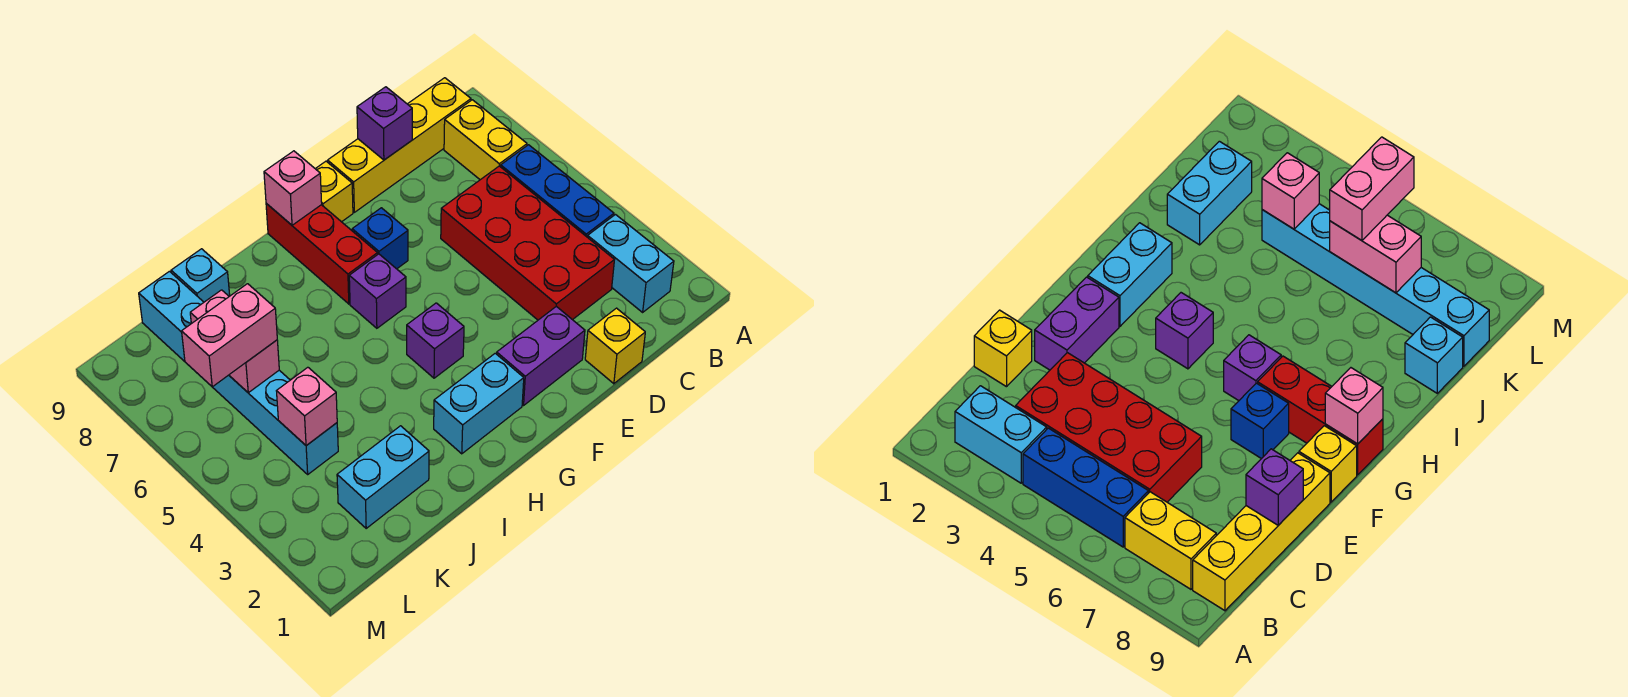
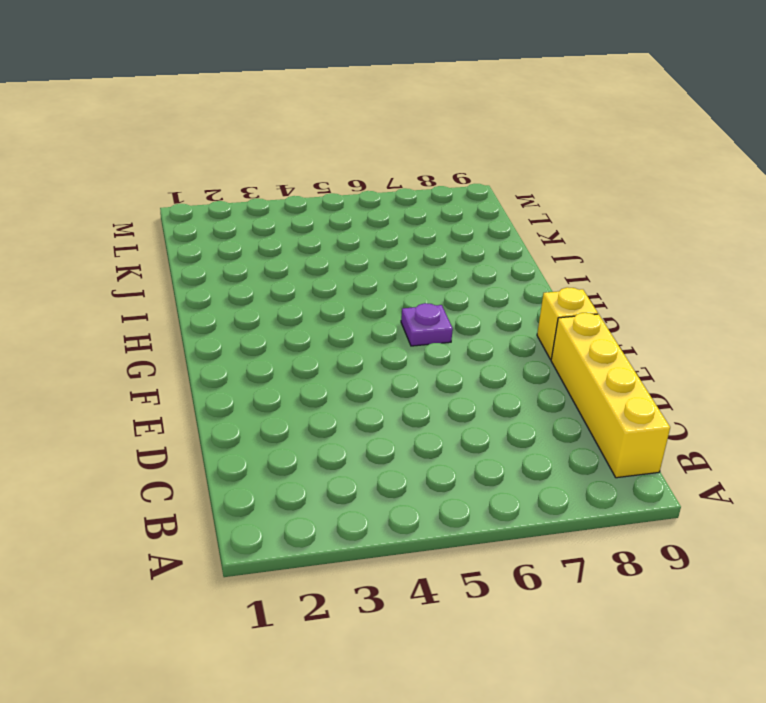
purple 1x1 plate [401,303,453,346] -> purple 1x1 brick [349,254,406,328]
none -> cyan 1x2 brick [588,215,674,312]
none -> blue 1x3 brick [501,145,614,237]
none -> yellow 1x2 brick [444,100,527,180]

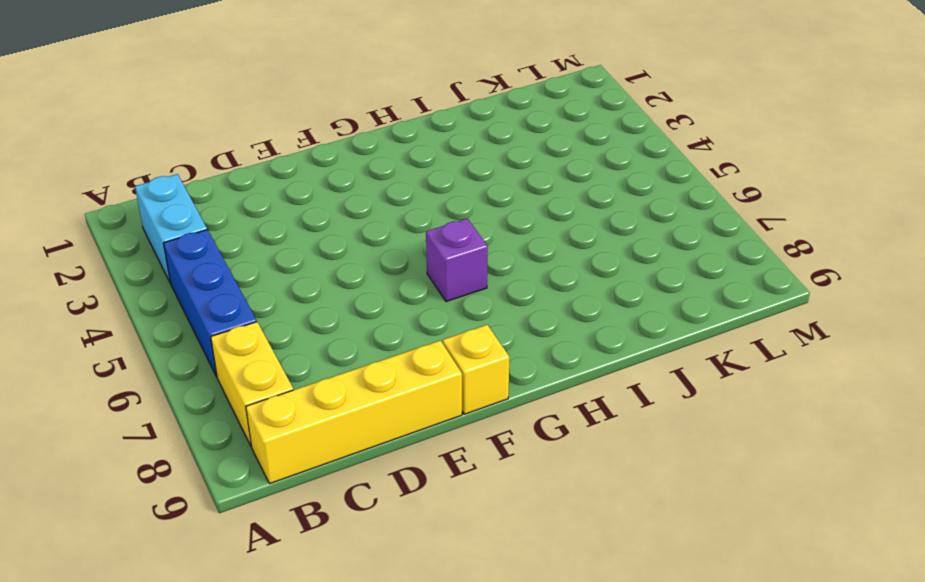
none -> red 2x4 brick [441,166,614,320]
none -> yellow 1x1 brick [585,308,645,384]
none -> purple 1x2 brick [497,306,585,405]

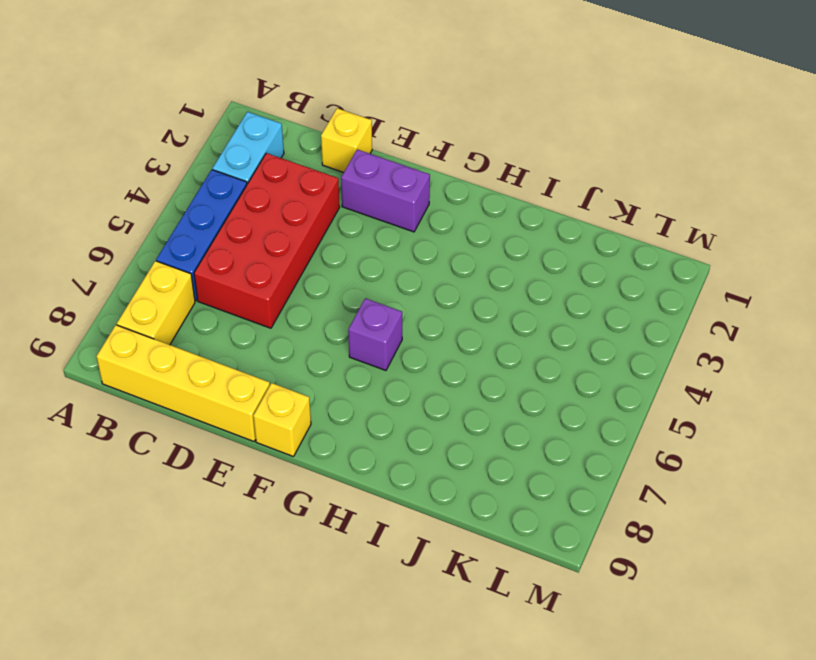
none -> blue 1x1 brick [352,208,408,269]
none -> cyan 1x2 brick [434,353,524,454]
none -> purple 1x1 brick [407,303,464,378]

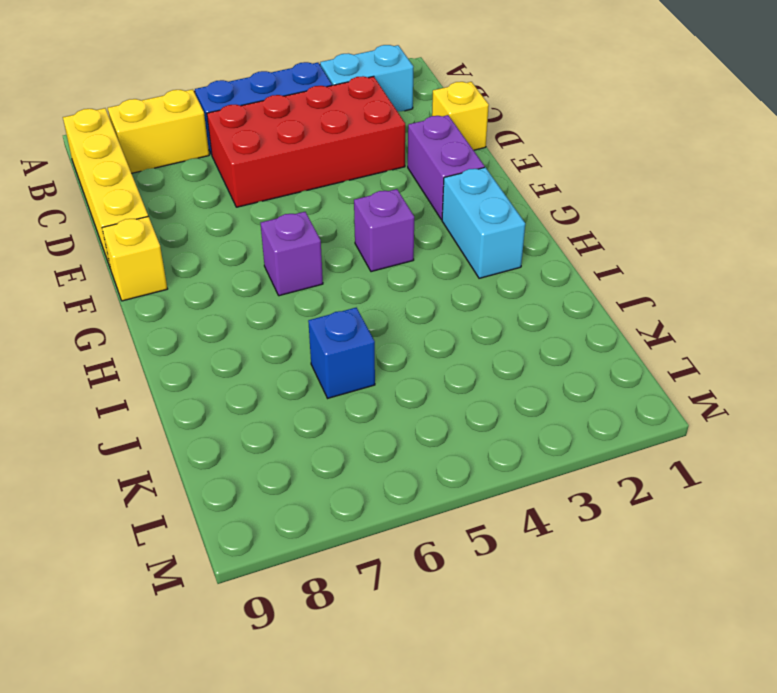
blue 1x1 brick [308,308,375,398] -> blue 1x1 brick moved to [352,208,408,269]
none -> red 1x3 brick [266,204,378,304]
none -> cyan 1x2 brick [337,426,429,528]
none -> cyan 1x1 brick [171,249,230,302]

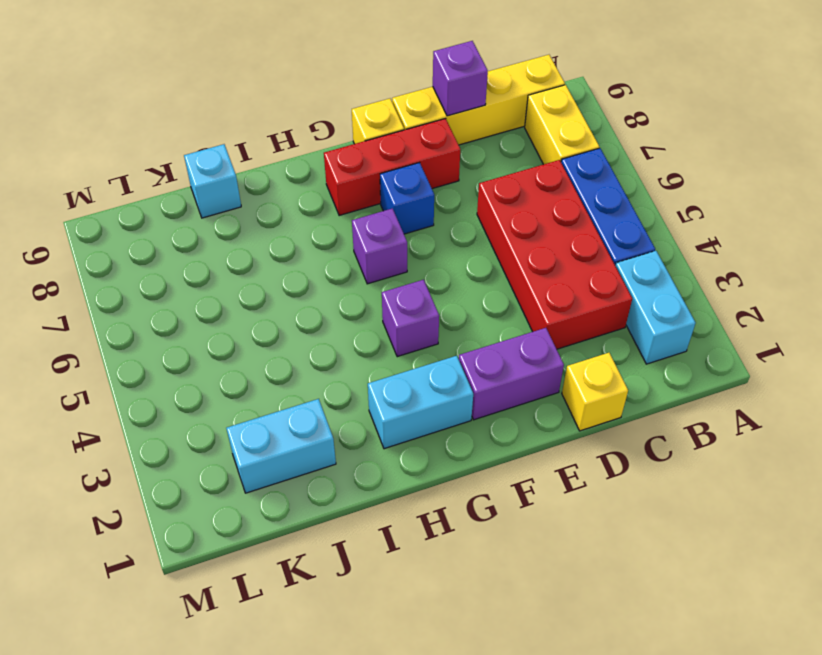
red 1x3 brick [324,119,460,216] -> red 1x3 brick turned to [266,204,378,304]
none -> cyan 1x6 brick [139,271,338,474]
none -> pink 1x1 brick [264,151,322,225]
none -> pink 1x1 brick [277,367,337,446]

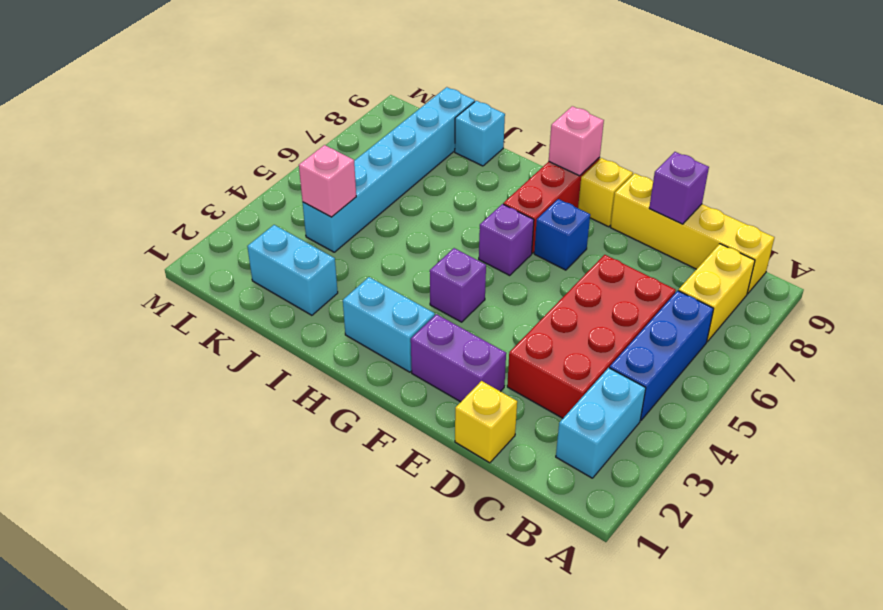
none -> pink 1x2 brick [190,290,279,393]
none -> pink 1x2 brick [182,284,277,387]

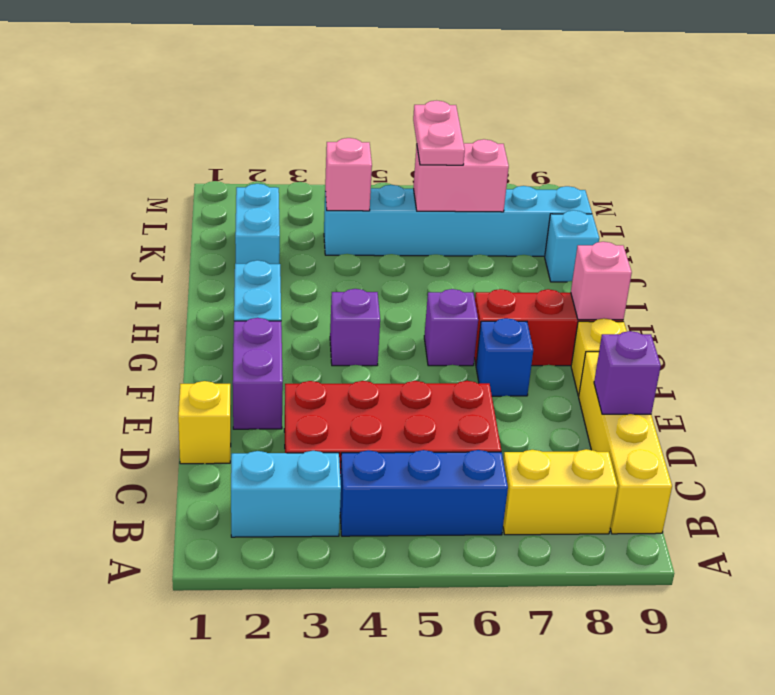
pink 1x2 plate [413,101,465,165] -> pink 1x2 brick [182,284,277,387]

